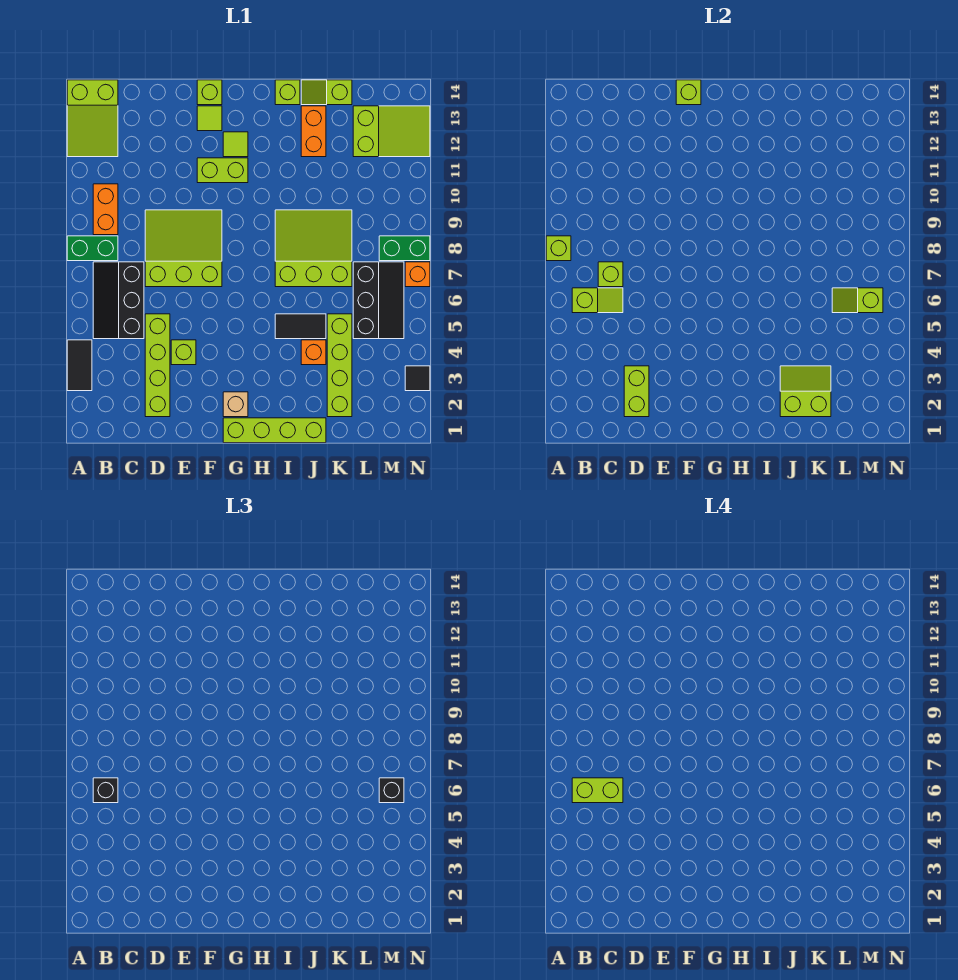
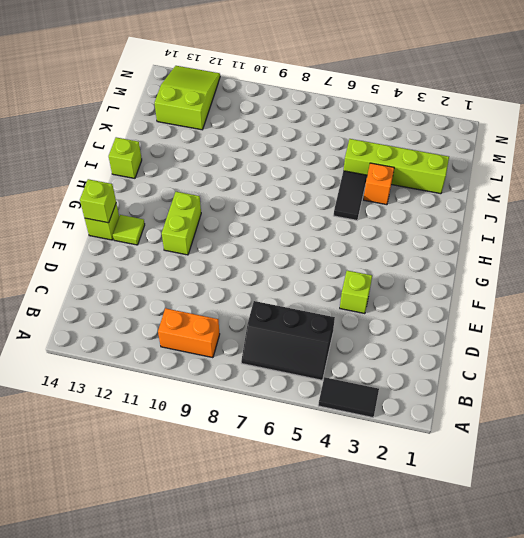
none -> green 1x2 brick [67,236,118,261]
none -> lime 2x3 slope [67,80,118,157]
none -> lime 1x4 brick [145,314,170,417]
none -> lime 3x3 slope [145,210,222,287]

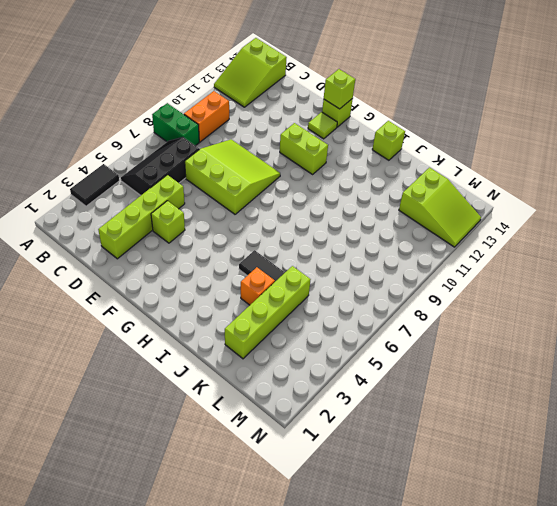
none -> lime 1x4 brick [223,418,326,443]
none -> tan 1x1 brick [223,392,248,417]
none -> lime 1x1 tile [223,132,248,157]
none -> lime 3x3 slope [275,210,352,287]

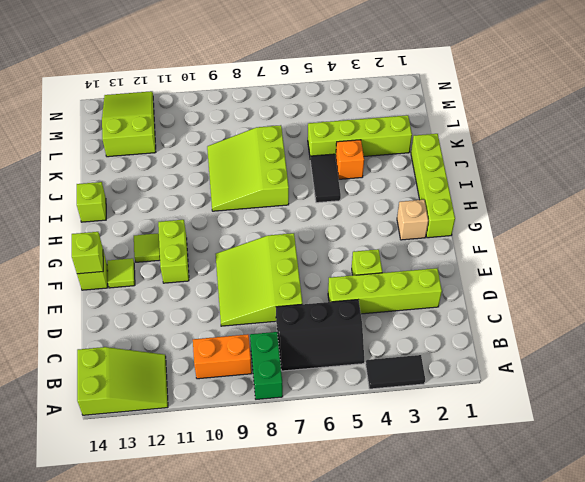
none -> orange 1x2 brick [301,106,326,157]
none -> lime 1x2 slope [301,80,352,105]
none -> black 2x3 slope [353,262,404,339]
none -> green 1x2 brick [379,236,430,261]

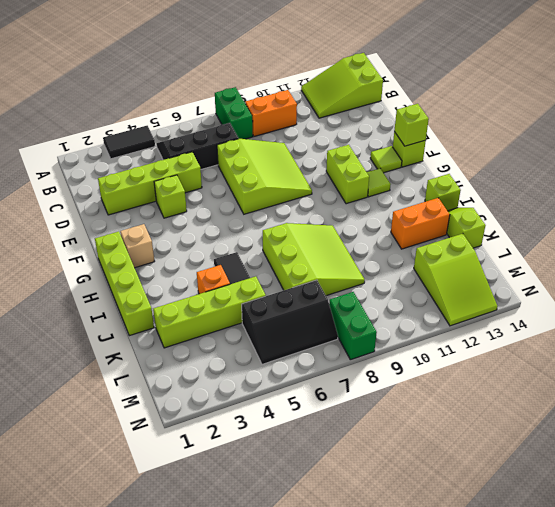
none -> black 1x1 tile [405,366,430,391]
none -> orange 1x1 brick [405,262,430,287]
none -> lime 1x1 brick [546,236,571,261]
none -> lime 1x2 slope [572,288,623,313]

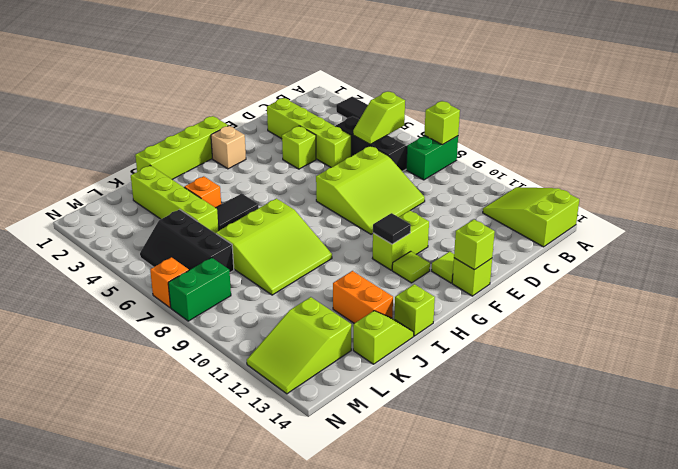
black 1x1 tile [373,213,411,244] -> black 1x1 tile moved to [405,366,430,391]
none -> orange 1x2 brick [93,184,118,235]
none -> lime 1x1 brick [598,262,623,287]
none -> lime 1x2 brick [624,366,649,417]
none -> lime 2x2 slope [780,366,831,417]

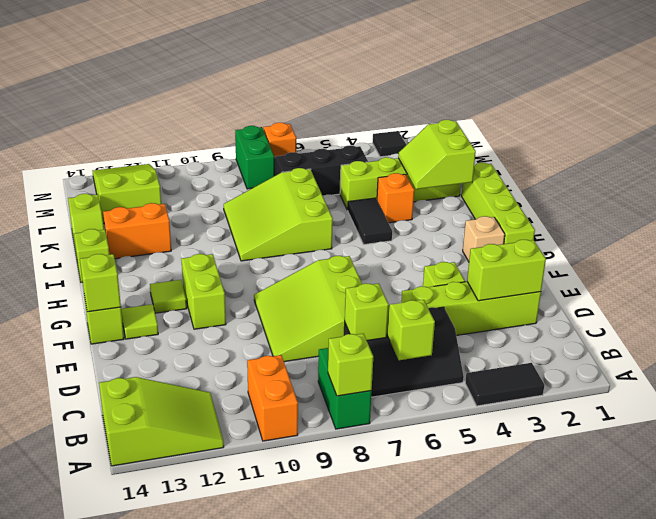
orange 1x2 brick [247,355,298,441] -> orange 1x2 brick turned to [93,184,118,235]
none -> lime 1x2 slope [832,288,883,313]
none -> black 1x1 brick [93,778,118,803]
none -> black 1x1 brick [379,778,404,803]
none -> lime 1x2 brick [572,778,623,803]

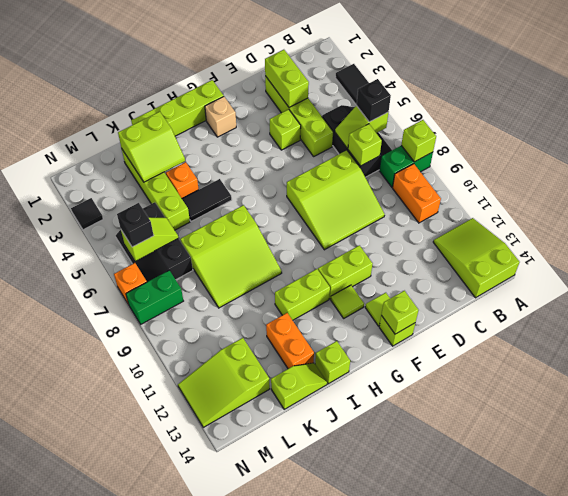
lime 1x2 brick [275,269,330,320] -> lime 1x2 brick moved to [572,778,623,803]

